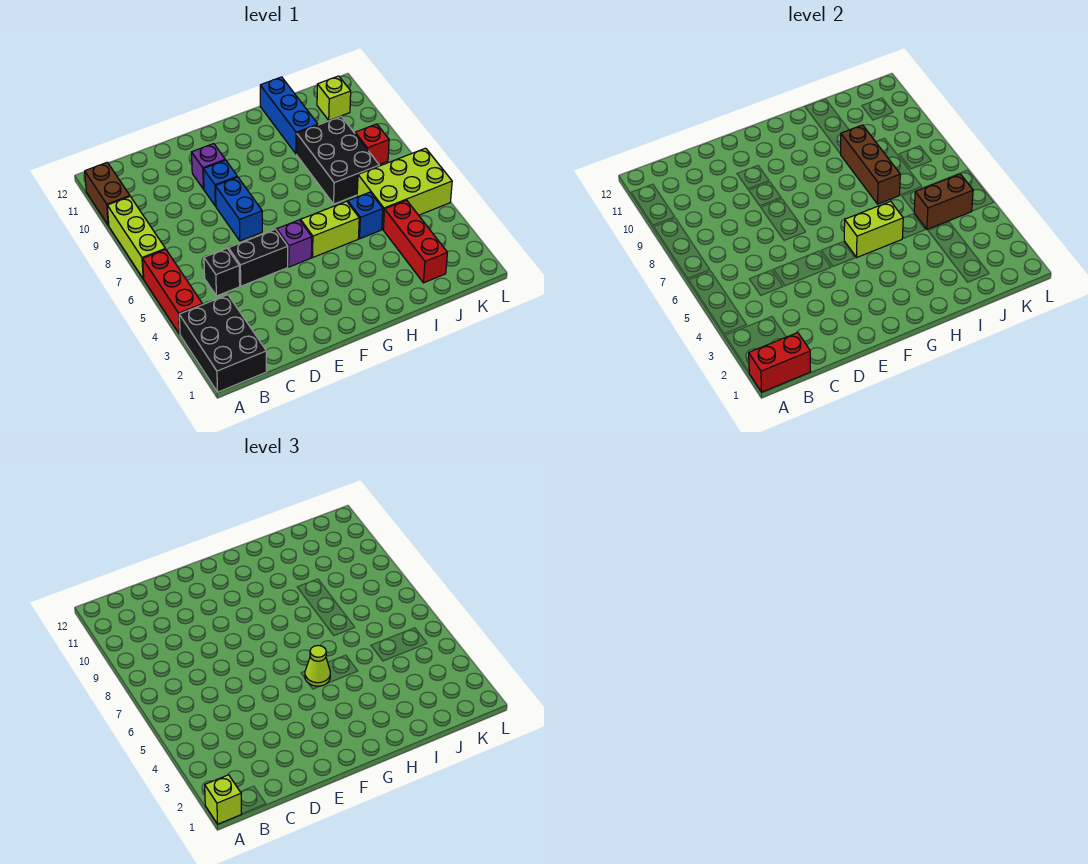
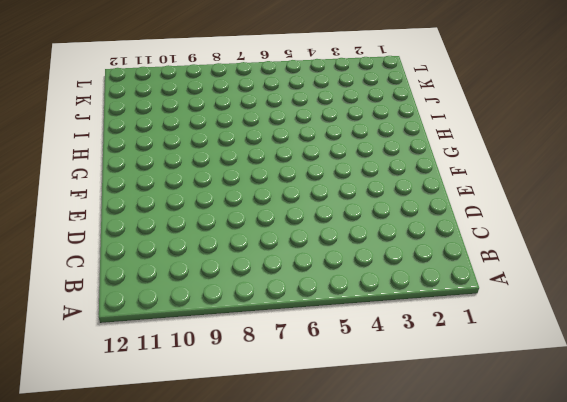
none -> black 2x3 brick [179,295,267,392]
none -> red 1x3 brick [143,249,203,334]
none -> lime 1x3 brick [107,197,165,279]

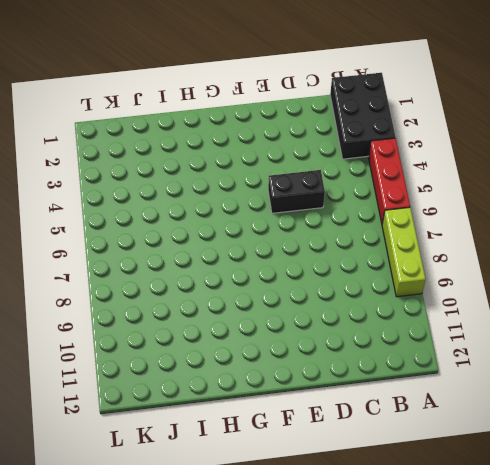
none -> brown 1x2 brick [85,162,130,226]
none -> black 1x1 brick [204,248,240,296]
none -> blue 1x2 brick [215,177,262,241]

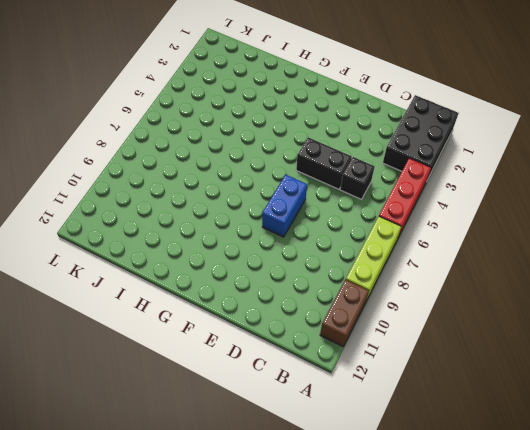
none -> blue 1x1 brick [203,160,237,206]
none -> purple 1x1 brick [191,144,225,189]
none -> purple 1x1 brick [277,220,312,267]

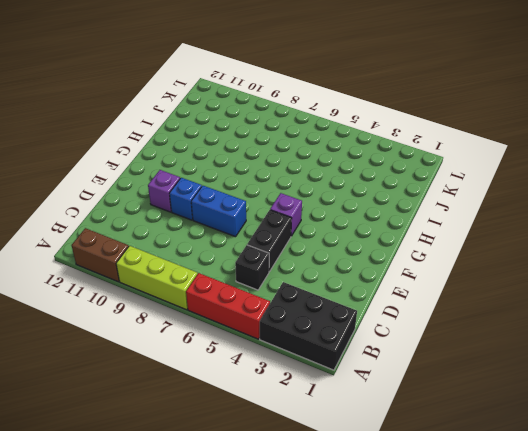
none -> lime 1x2 brick [301,201,359,257]
none -> blue 1x1 brick [348,192,383,239]
none -> black 2x3 brick [297,116,379,204]

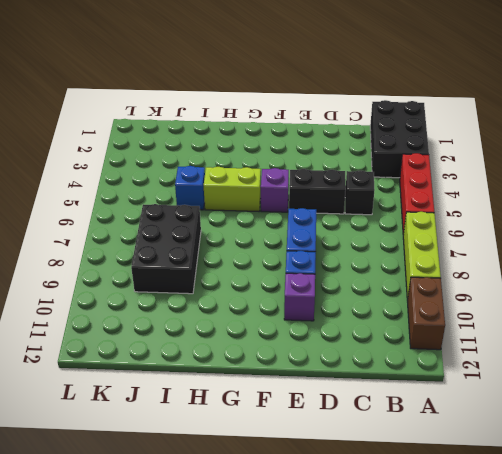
none -> blue 1x3 brick [260,77,318,154]
none -> red 1x3 brick [383,200,447,283]
none -> lime 2x3 brick [357,148,452,229]

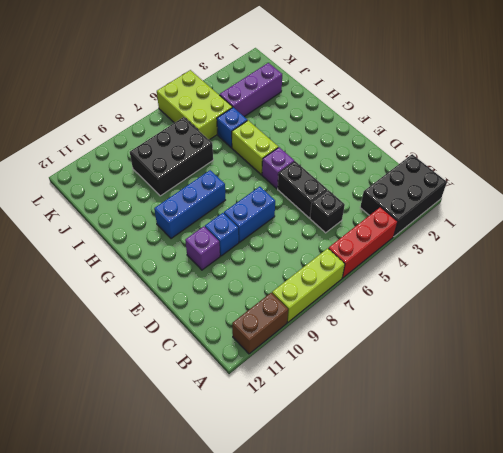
blue 1x3 brick [154,170,225,239] -> blue 1x3 brick moved to [260,77,318,154]
purple 1x3 brick [219,63,282,117] -> red 1x3 brick [383,200,447,283]
none -> red 1x1 brick [355,124,389,165]
none -> lime 1x1 brick [317,76,351,120]
none -> red 1x2 brick [749,333,811,392]

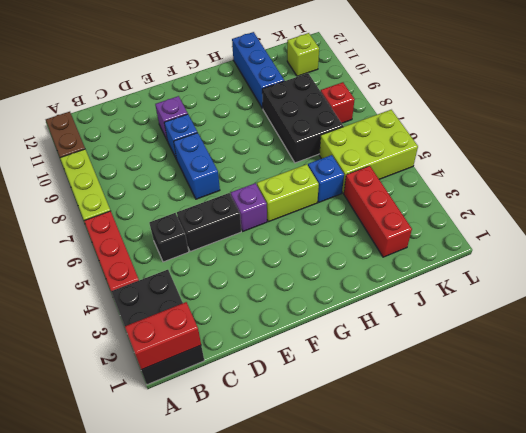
none -> lime 1x2 brick [844,201,903,257]
none -> brown 1x3 brick [840,125,900,204]
none -> brown 1x2 brick [914,174,973,229]

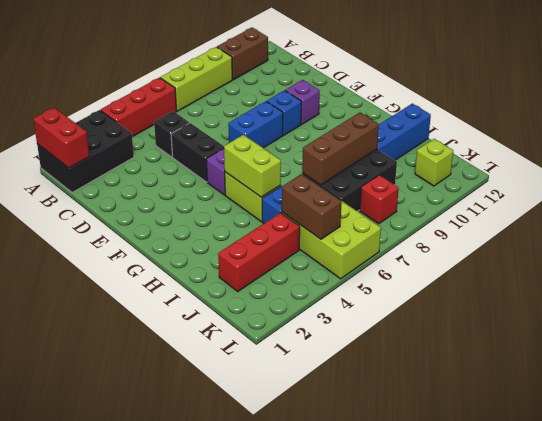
none -> lime 1x1 brick [205,775,242,824]
none -> lime 1x1 cone [305,645,330,686]

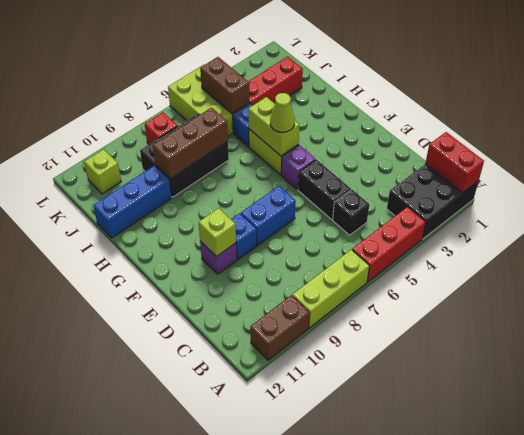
lime 1x1 brick [199,208,236,257] -> lime 1x1 brick moved to [205,775,242,824]

